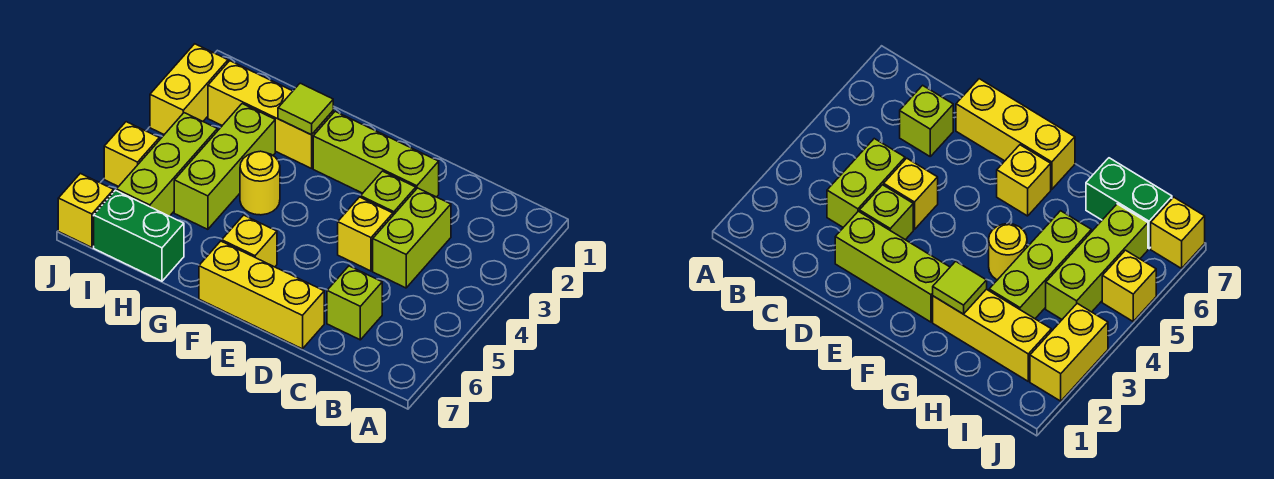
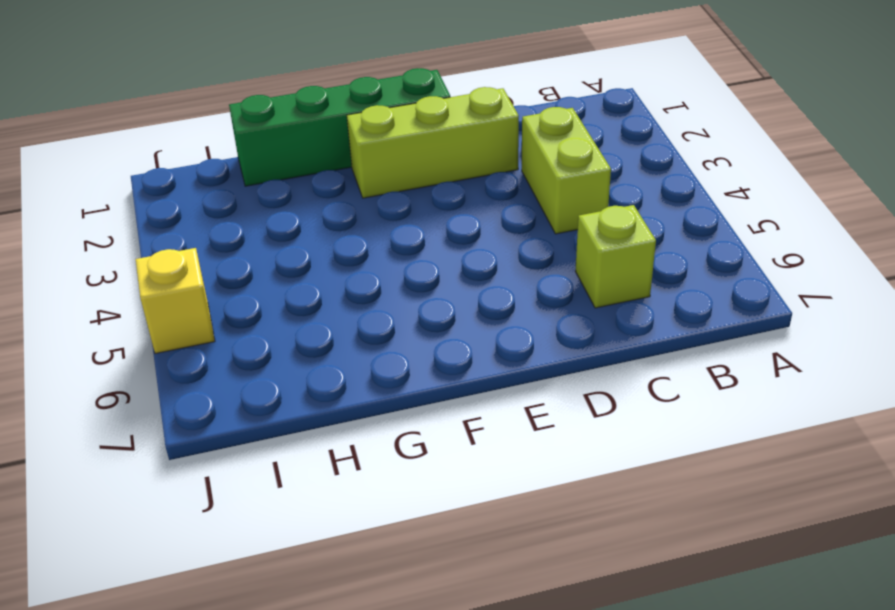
green 1x4 brick [229,68,450,186] -> none
none -> lime 1x1 brick [361,171,416,215]
none -> yellow 1x1 brick [338,197,393,271]
none -> yellow 1x3 brick [199,241,324,349]

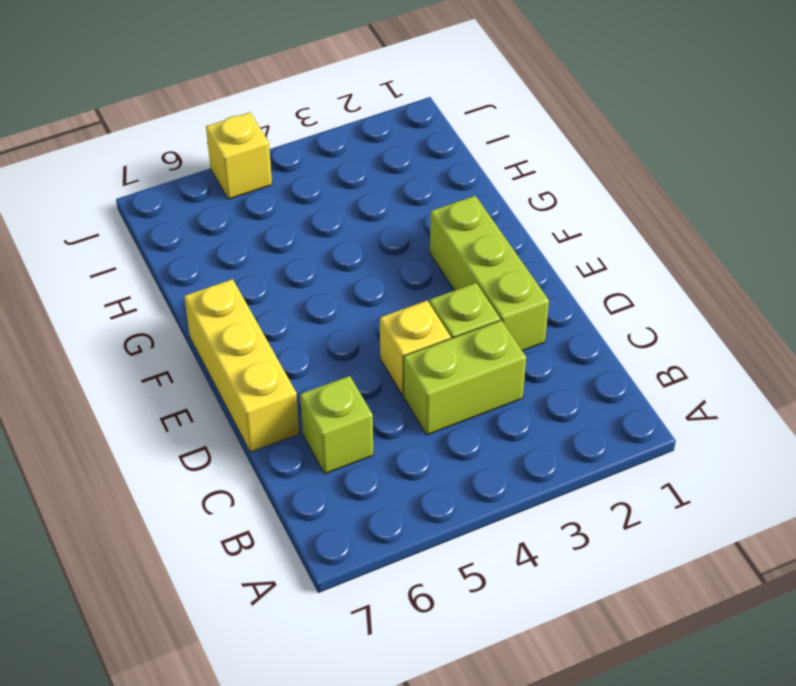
none -> yellow 1x1 brick [222,215,277,267]
none -> yellow 1x3 brick [208,61,333,168]
none -> yellow 1x1 round brick [240,151,280,215]

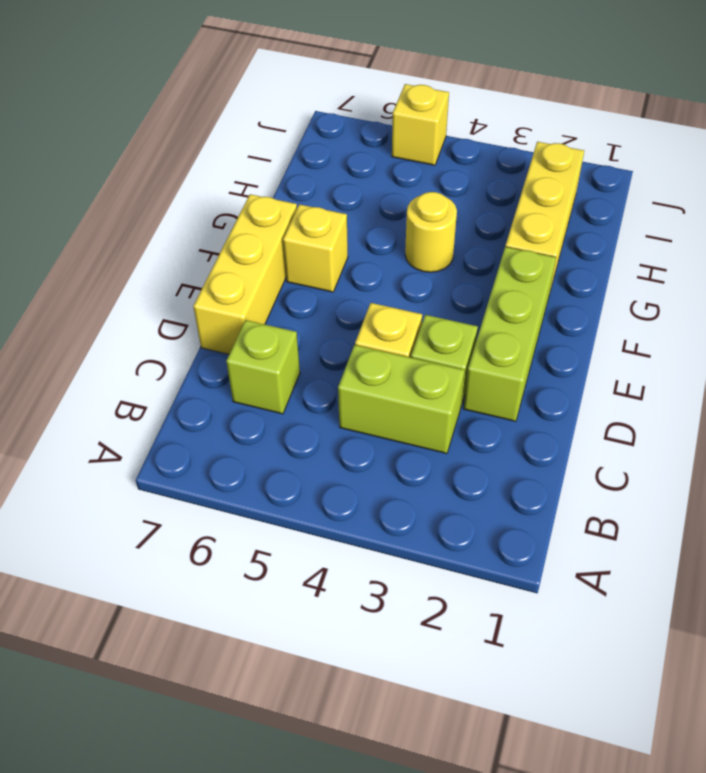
none -> lime 1x3 brick [174,104,275,229]
none -> green 1x2 brick [94,190,184,281]
none -> lime 1x3 brick [116,113,217,216]

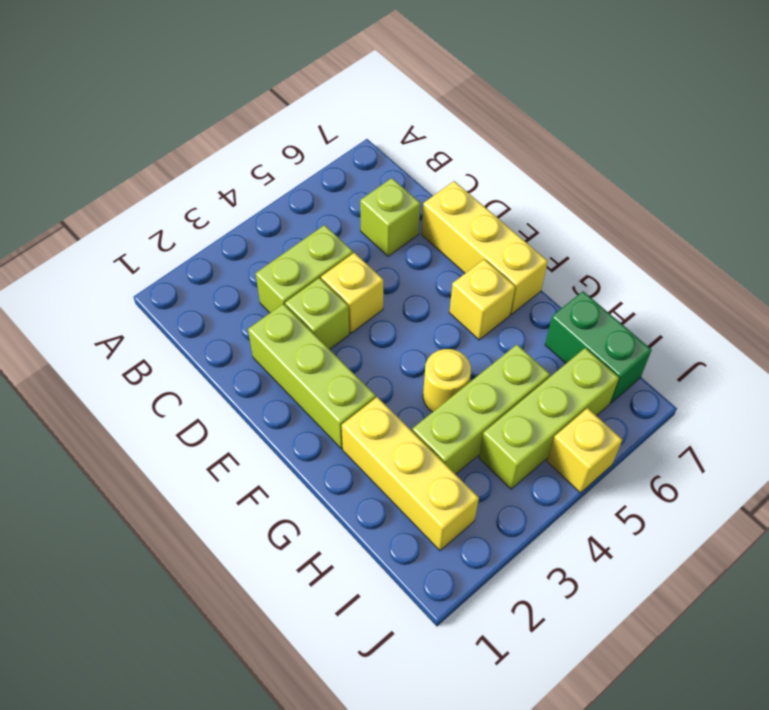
none -> yellow 1x2 brick [150,44,228,135]
none -> yellow 1x1 brick [58,173,114,247]
none -> lime 1x1 tile [278,83,333,135]

